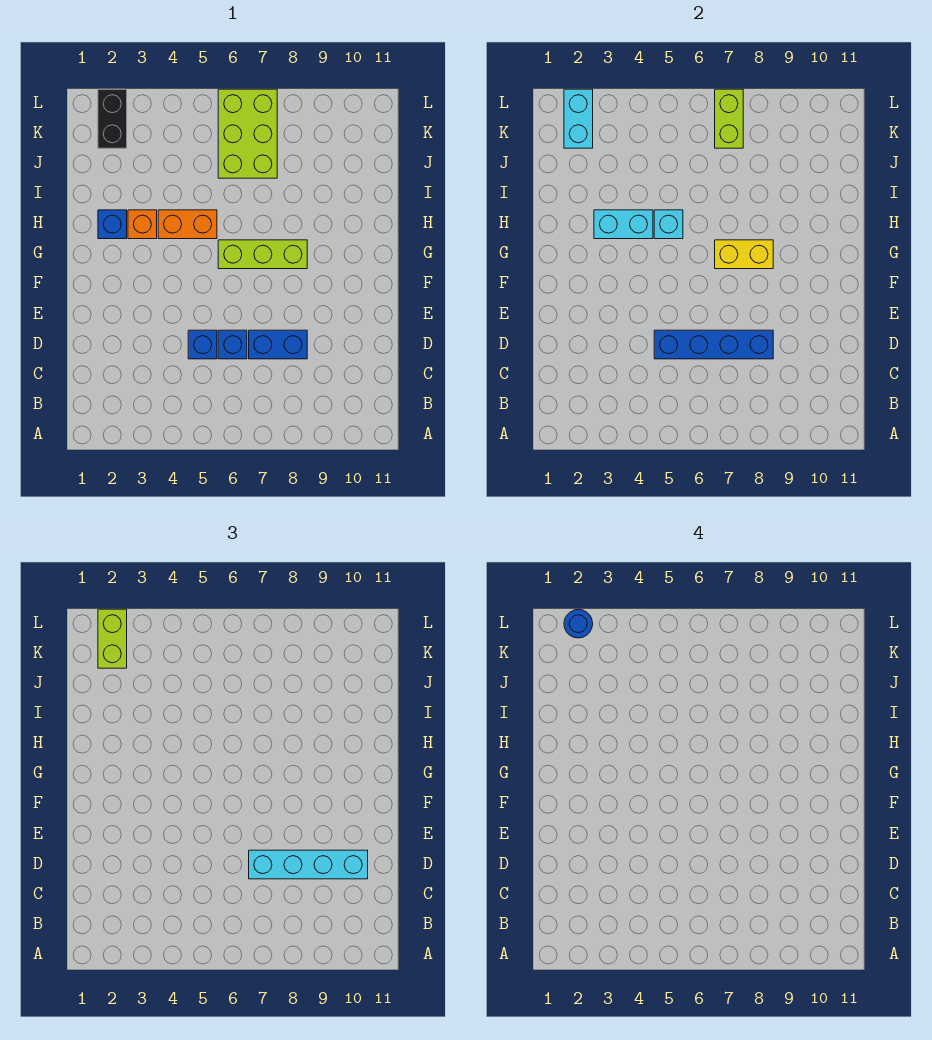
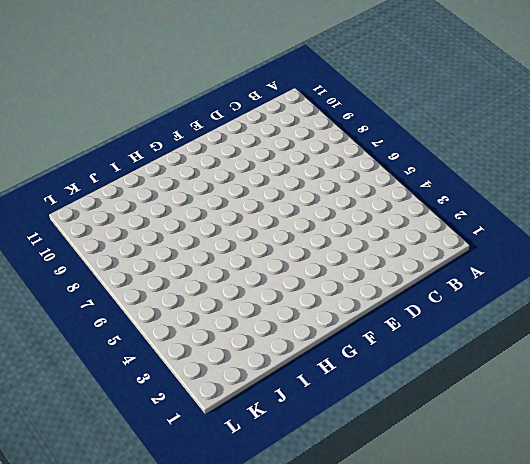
none -> blue 1x1 brick [188,330,217,359]
none -> blue 1x1 brick [218,330,247,359]
none -> blue 1x2 brick [249,330,307,359]

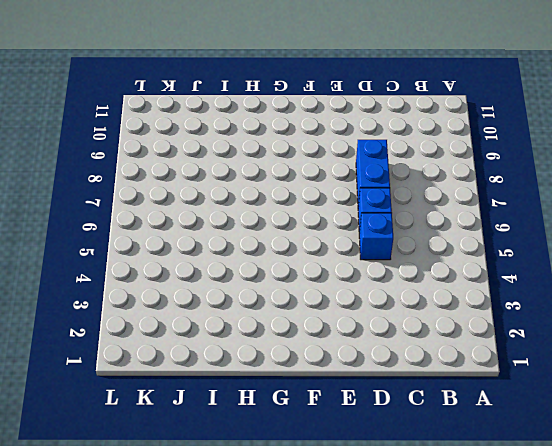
none -> lime 1x3 brick [218,240,307,269]
none -> blue 1x1 brick [98,210,127,239]
none -> orange 1x1 brick [128,210,157,239]

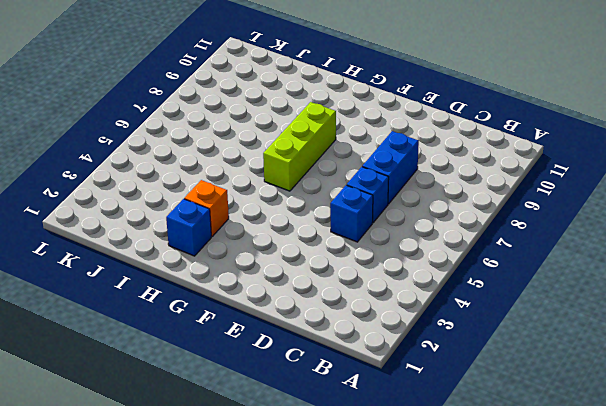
none -> orange 1x2 brick [158,210,217,239]
none -> lime 2x3 brick [218,89,277,178]
none -> black 1x2 brick [98,89,127,148]

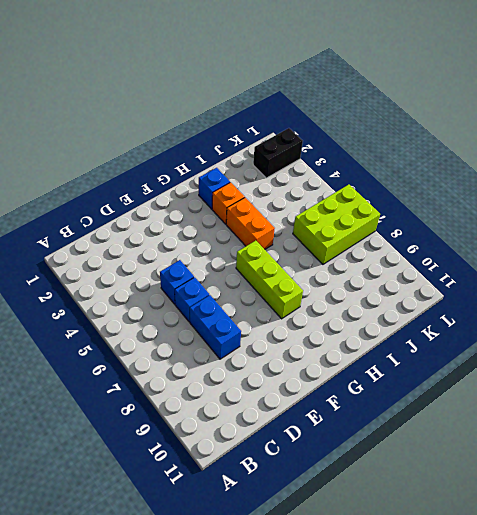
none -> blue 1x4 brick [654,330,773,359]
none -> yellow 1x2 brick [715,240,773,269]
none -> cyan 1x2 brick [594,210,653,239]

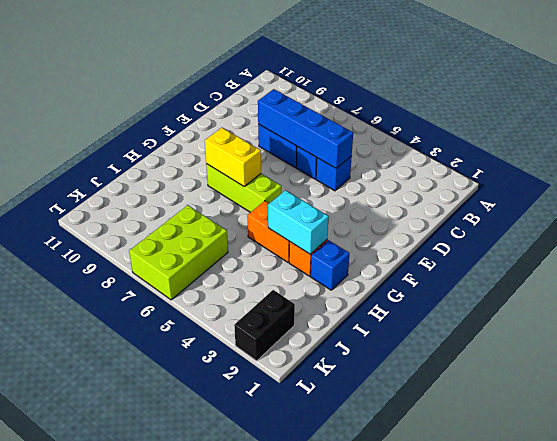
none -> cyan 1x1 brick [654,210,683,239]
none -> cyan 1x2 brick [564,89,593,148]
none -> lime 1x2 brick [715,89,743,148]

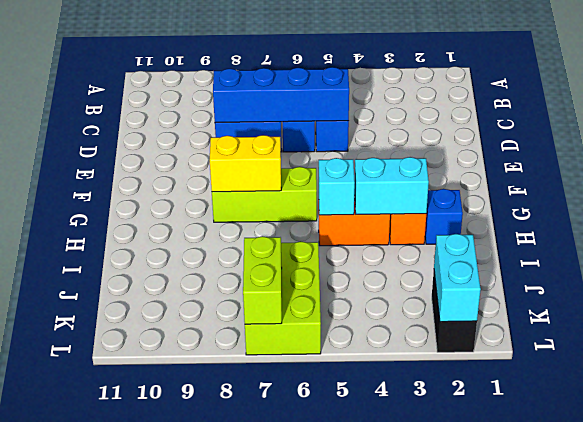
none -> cyan 1x4 brick [249,850,368,879]
none -> lime 1x2 brick [98,609,127,668]
none -> blue 1x1 round brick [564,609,593,638]

